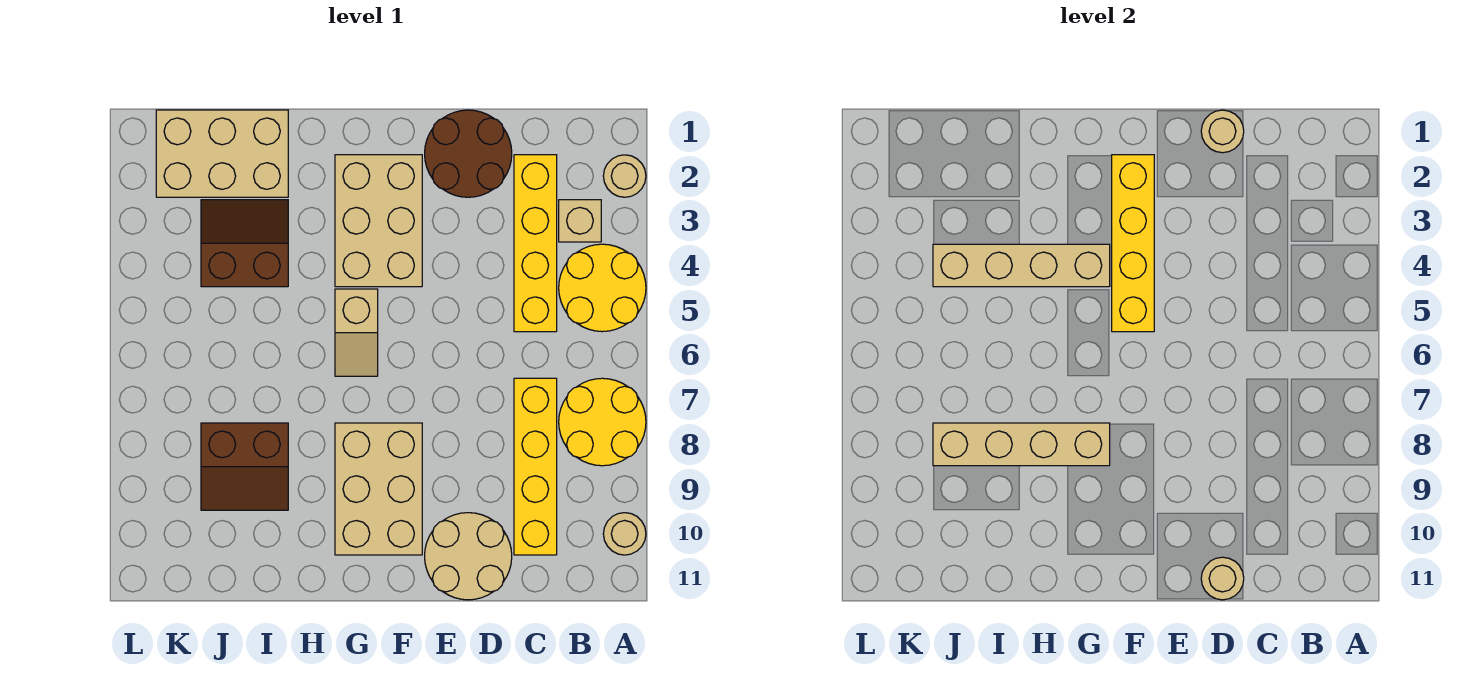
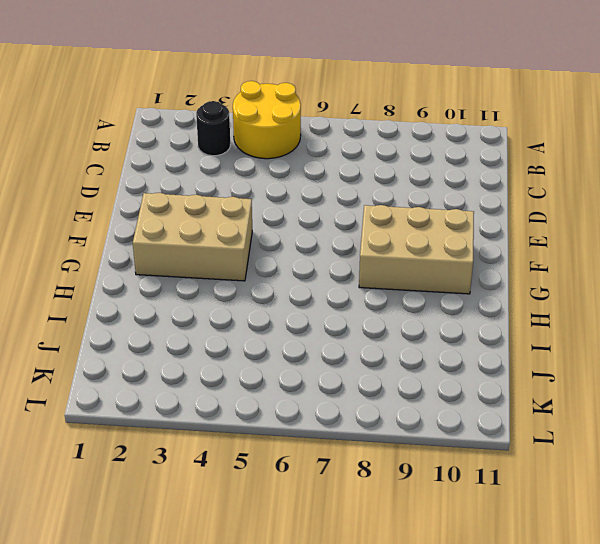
black 1x1 round brick [196,101,231,156] -> tan 1x1 brick [559,200,601,242]
none -> tan 1x1 round brick [603,155,646,197]
none -> yellow 2x2 round brick [559,378,646,466]
none -> tan 1x1 round brick [603,513,646,555]

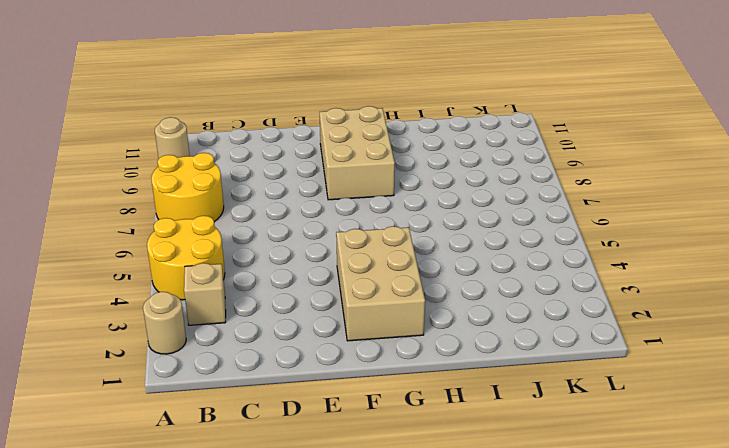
none -> yellow 1x4 brick [514,155,557,332]
none -> yellow 1x4 brick [514,378,557,555]
none -> brown 2x2 round brick [425,110,512,197]

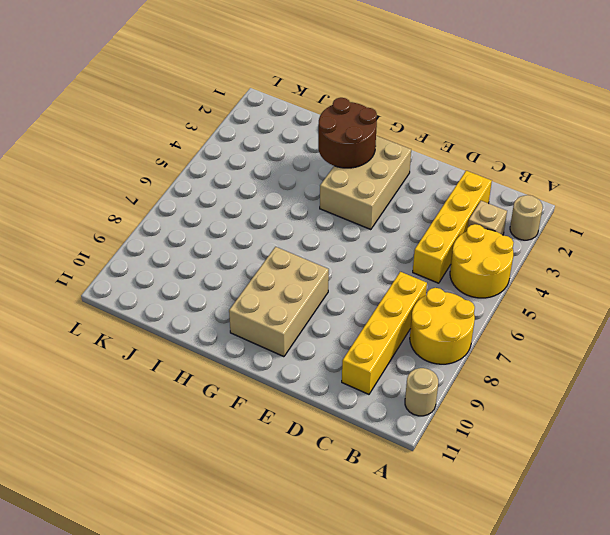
brown 2x2 round brick [318,98,377,168] -> brown 2x2 round brick moved to [425,110,512,197]
none -> tan 2x2 round brick [425,513,512,600]
none -> tan 1x2 slope [335,289,378,376]
none -> tan 2x3 brick [156,110,288,197]

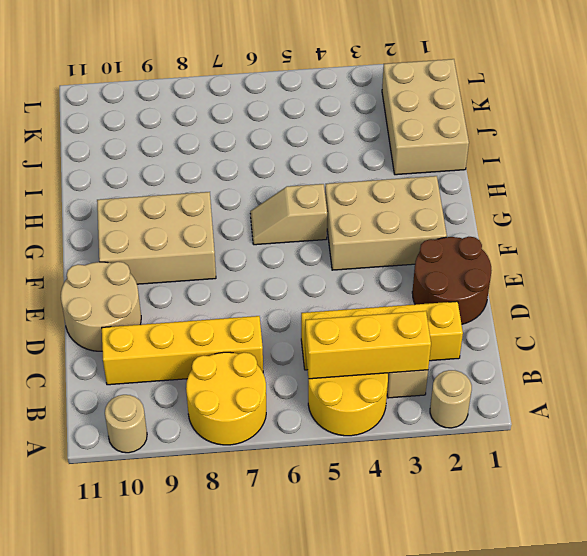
yellow 1x3 brick [305,311,431,379] -> none
none -> brown 2x2 slope [201,200,288,287]
none -> brown 2x2 slope [201,423,288,510]
none -> tan 1x1 round brick [1201,110,1244,153]

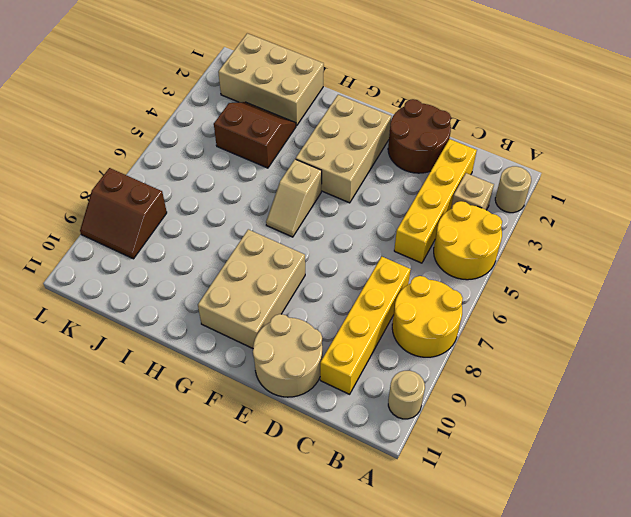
brown 2x2 slope [80,168,167,259] -> brown 2x2 slope moved to [201,423,288,510]
none -> tan 1x1 round brick [1201,110,1244,153]
none -> tan 1x1 round brick [1201,557,1244,600]
none -> yellow 1x4 brick [1112,155,1154,332]

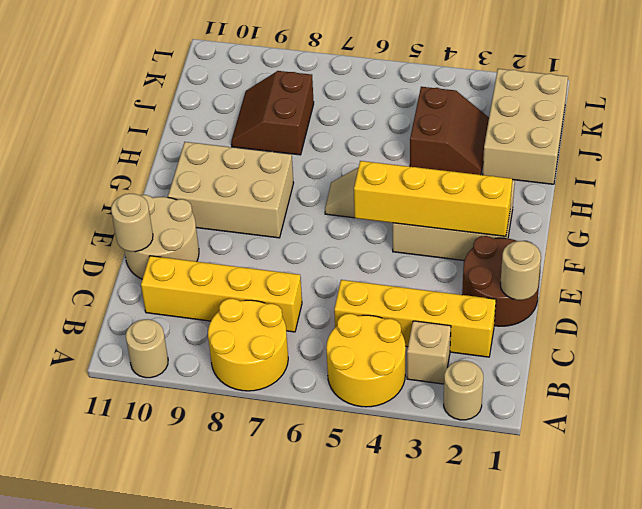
none -> tan 1x4 brick [933,244,1110,287]
none -> tan 1x4 brick [933,423,1110,466]

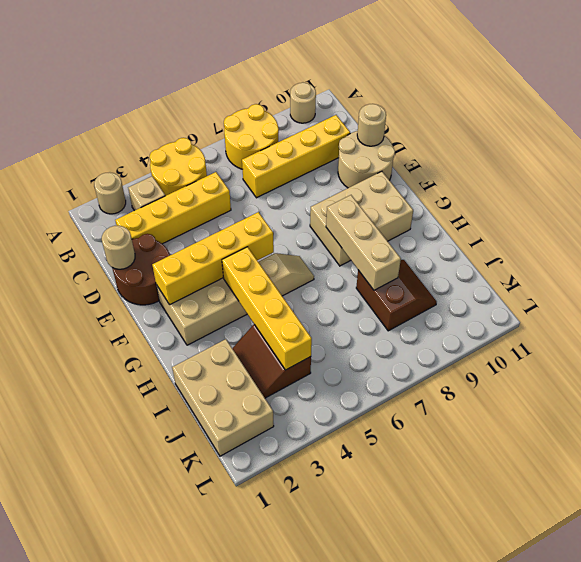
yellow 1x4 brick [222,247,312,370] -> tan 1x4 brick [933,244,1110,287]
tan 1x3 brick [326,195,401,290] -> tan 1x4 brick [933,423,1110,466]

